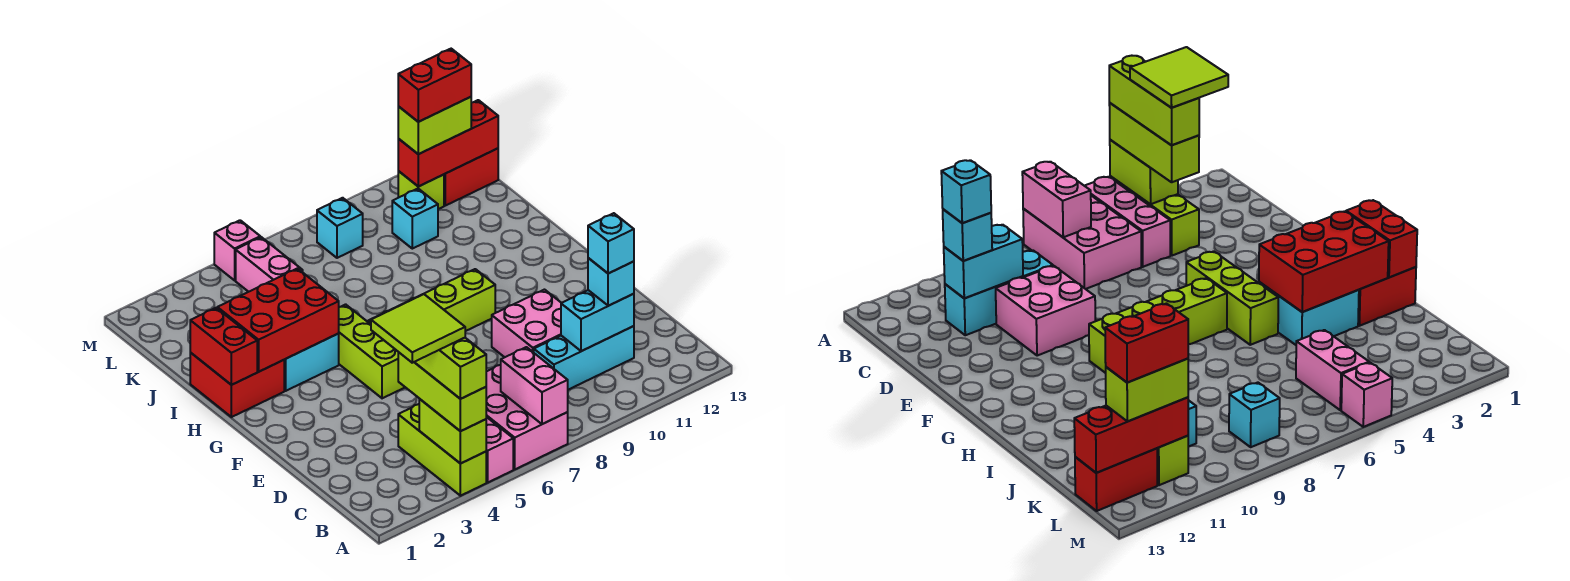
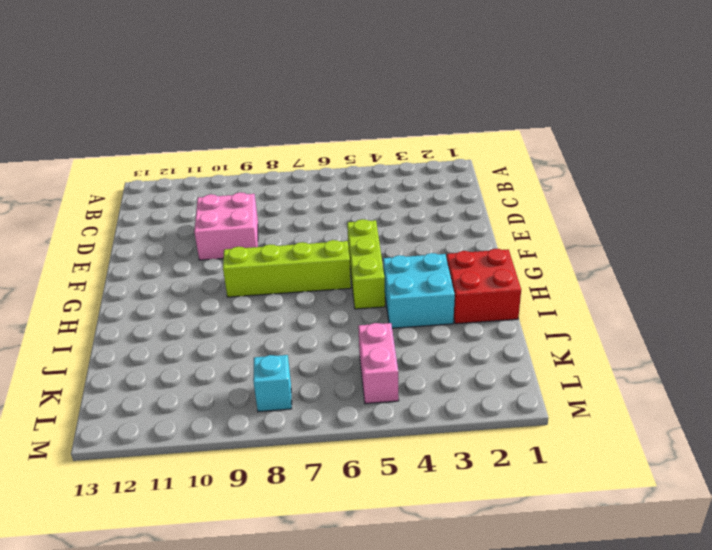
none -> lime 1x3 brick [398,404,486,496]
none -> pink 1x3 brick [486,417,513,482]
none -> pink 2x3 brick [486,365,568,469]

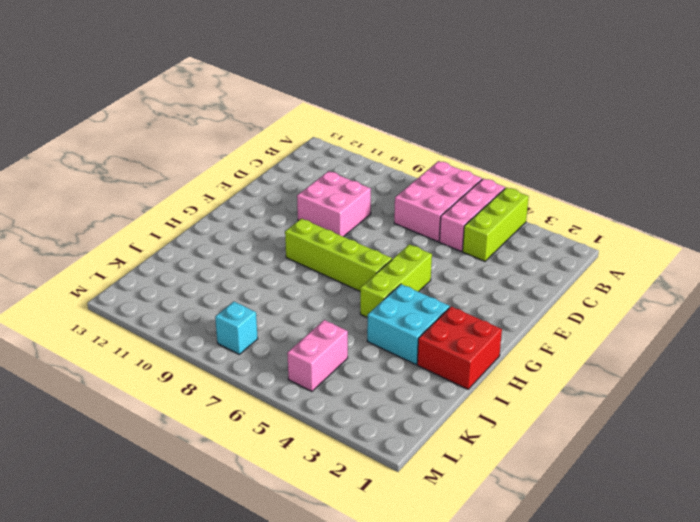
none -> cyan 1x3 brick [534,326,634,390]
none -> cyan 1x1 brick [392,189,438,249]
none -> lime 1x1 brick [398,171,444,209]

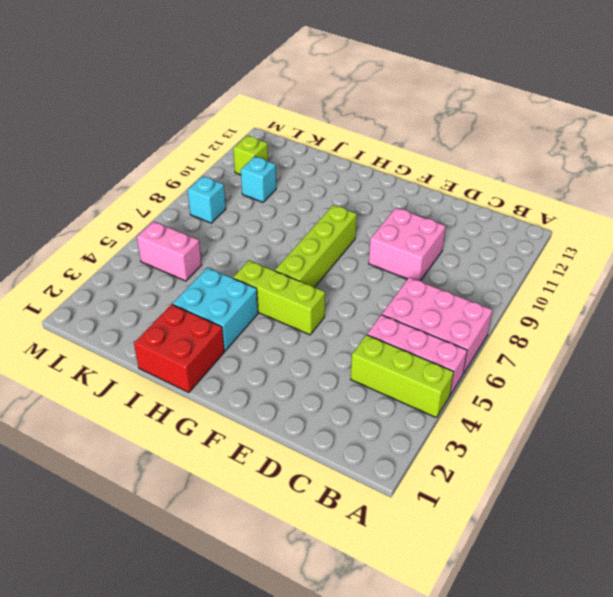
none -> cyan 1x3 brick [534,326,634,390]
none -> red 1x2 brick [444,148,498,206]
none -> pink 1x1 brick [214,220,260,280]

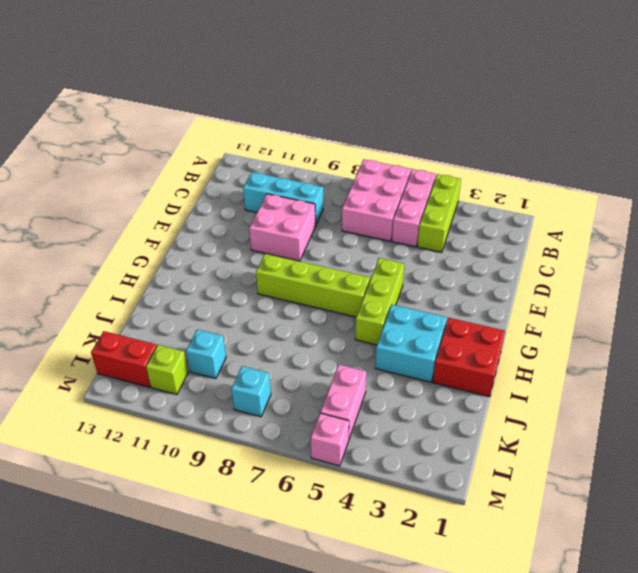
none -> lime 1x2 brick [419,399,486,464]
none -> pink 1x2 brick [501,347,568,424]
none -> cyan 1x2 brick [561,290,634,351]

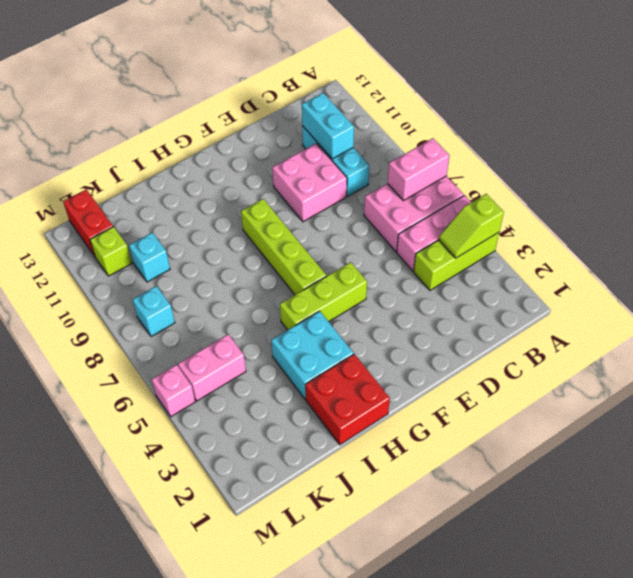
lime 1x2 slope [439,194,504,258] -> lime 1x2 brick [419,399,486,464]
none -> red 1x2 brick [190,308,257,385]
none -> red 2x3 brick [217,268,339,372]
none -> red 1x3 brick [398,100,498,186]

